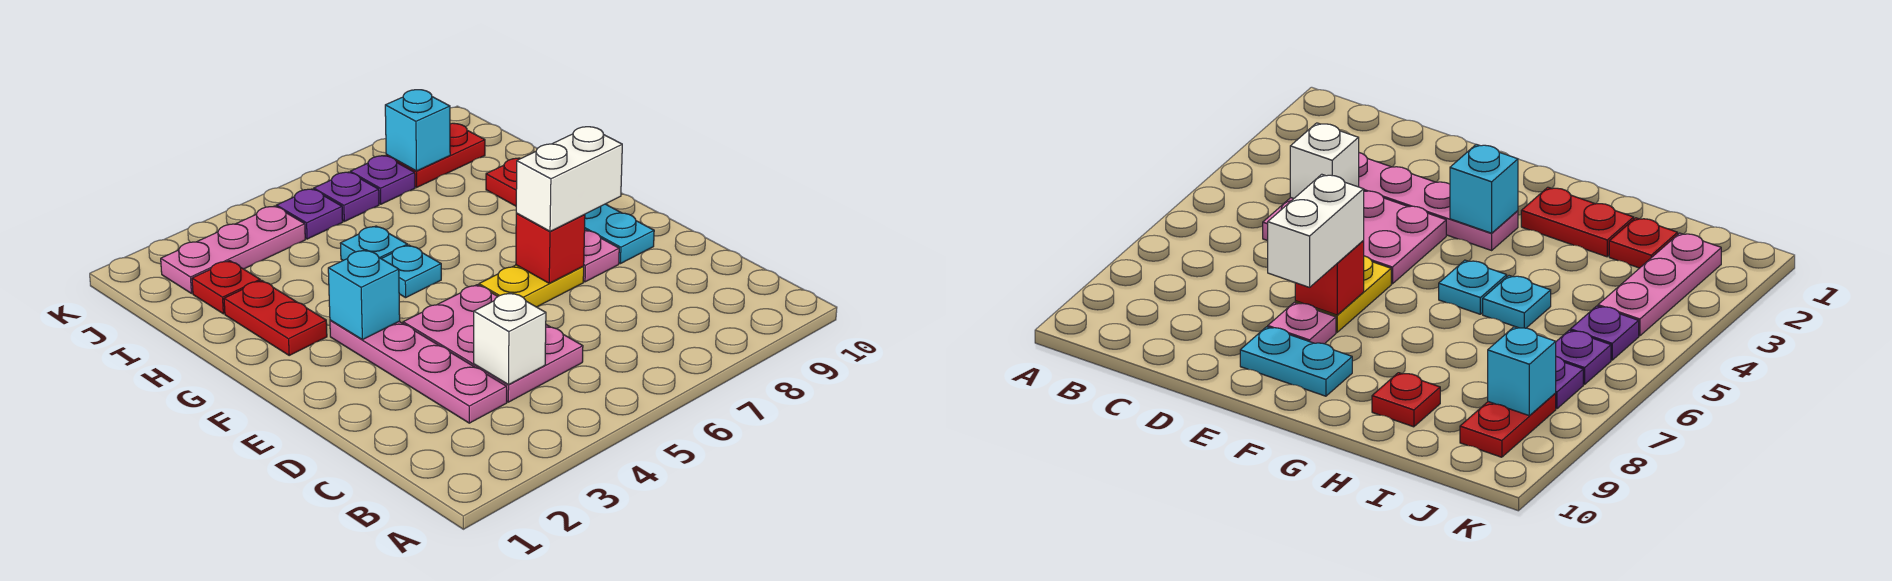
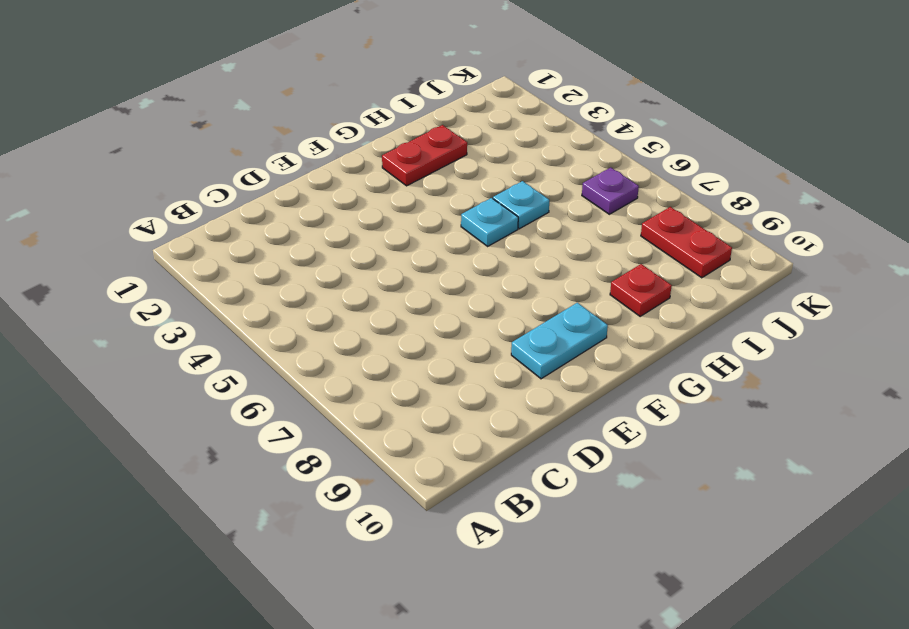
none -> pink 1x4 plate [330,320,507,423]
none -> pink 2x3 plate [403,285,583,402]
none -> yellow 1x2 plate [479,265,584,307]

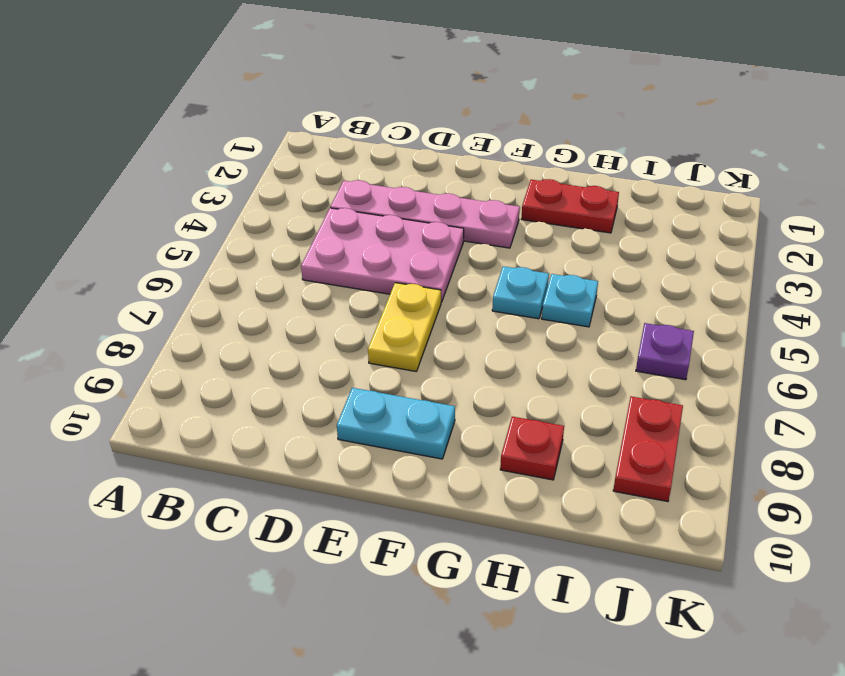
none -> pink 1x1 plate [583,230,619,282]
none -> red 1x1 plate [192,261,260,314]
none -> pink 1x3 plate [161,206,305,293]

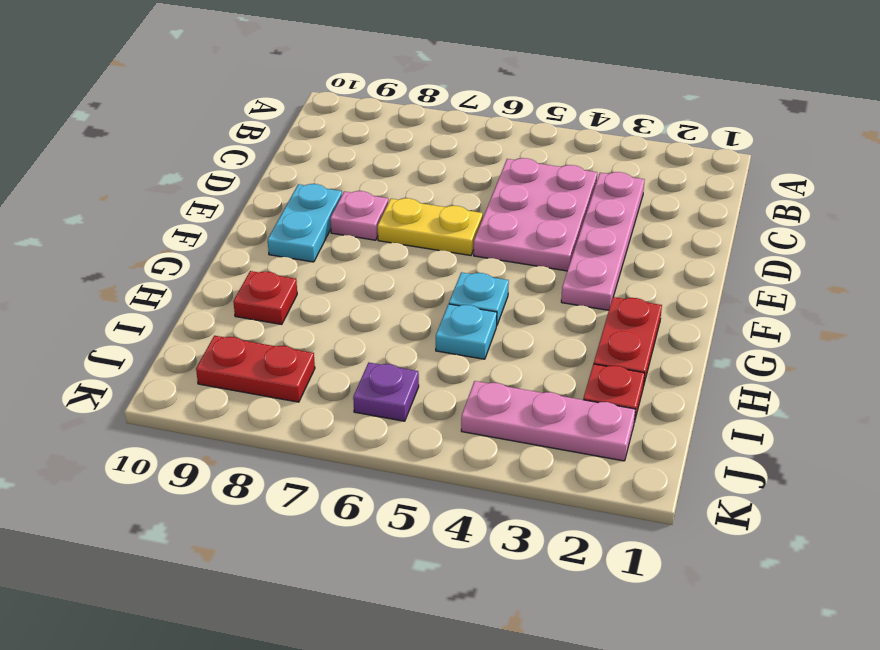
none -> purple 1x1 plate [276,189,343,239]
none -> purple 1x1 plate [350,156,415,204]
none -> white 1x1 brick [474,292,546,385]

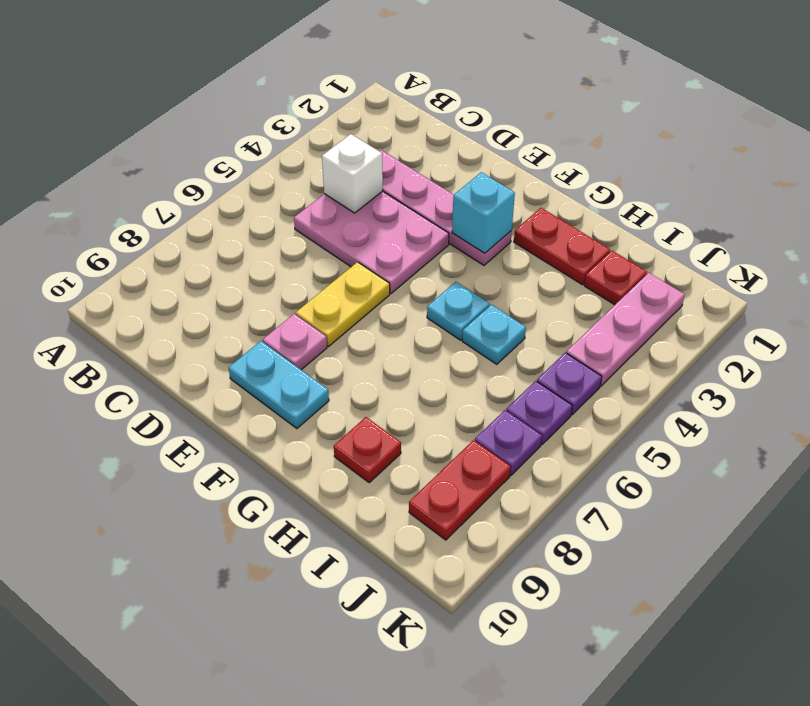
none -> red 1x1 brick [516,214,585,283]
none -> cyan 1x1 brick [385,90,450,171]
none -> white 1x2 brick [516,127,622,231]

